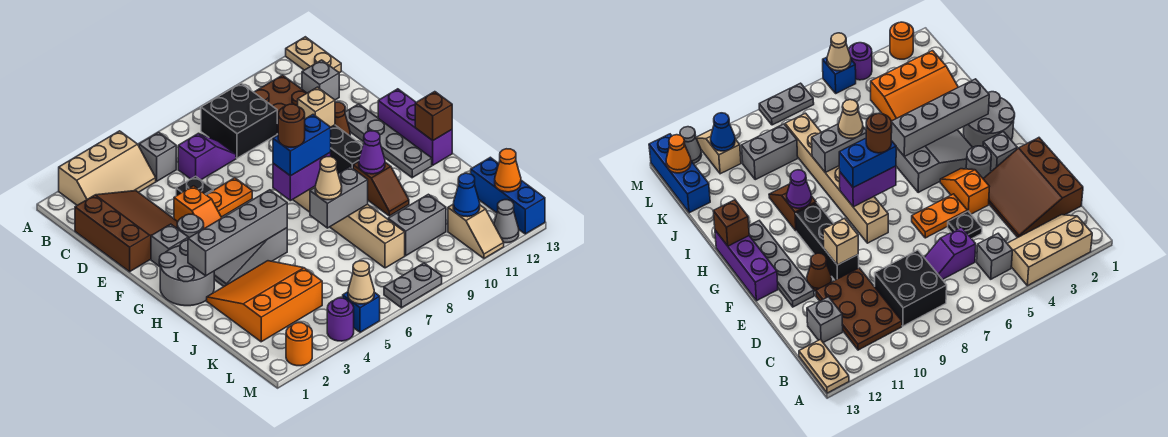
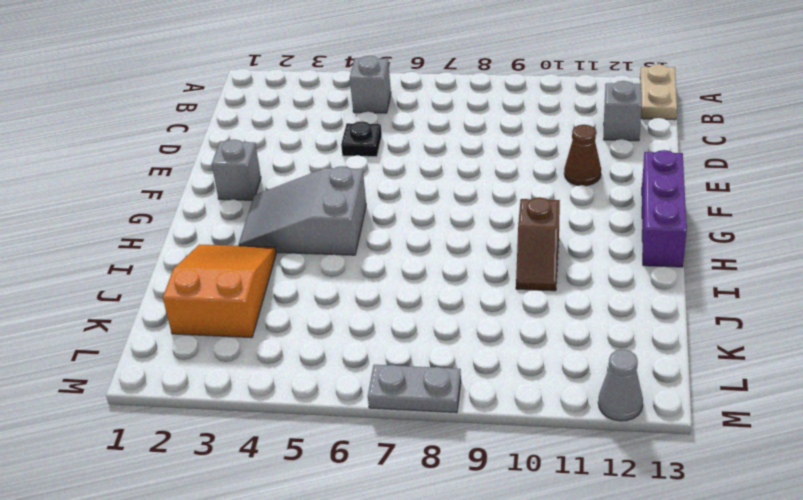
orange 2x3 slope [163,244,276,338] -> orange 3x3 slope [207,261,322,342]
none -> tan 2x3 slope [59,131,156,205]
none -> black 2x2 brick [201,83,277,158]
none -> brown 2x3 plate [254,75,306,133]
none -> brown 3x3 slope [75,191,178,272]

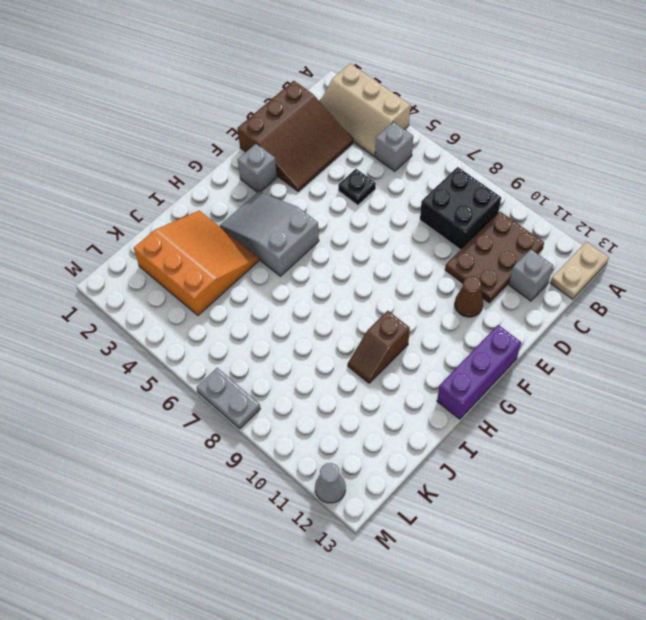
none -> purple 1x2 slope [178,133,236,180]
none -> orange 1x2 slope [174,186,222,229]
none -> orange 1x2 plate [207,178,252,217]
none -> black 1x3 brick [331,125,363,173]

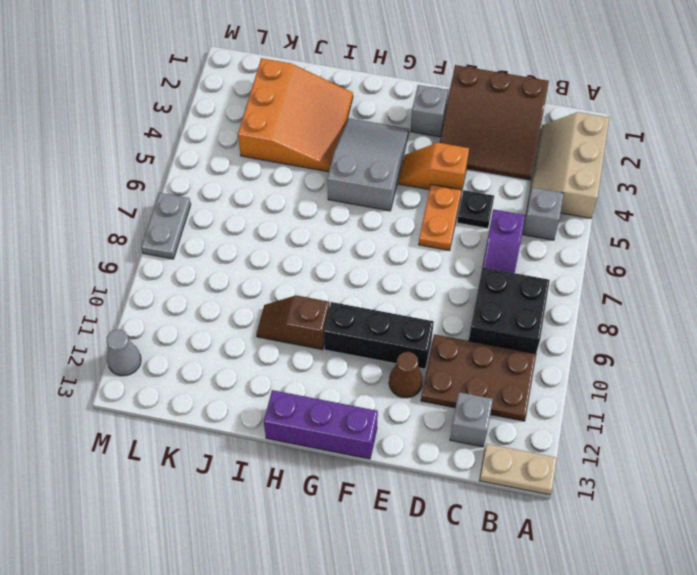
none -> grey 1x4 plate [345,104,432,178]
none -> grey 1x1 round brick [177,214,204,238]
none -> tan 1x6 brick [293,186,405,268]
none -> grey 2x2 round brick [159,240,214,306]

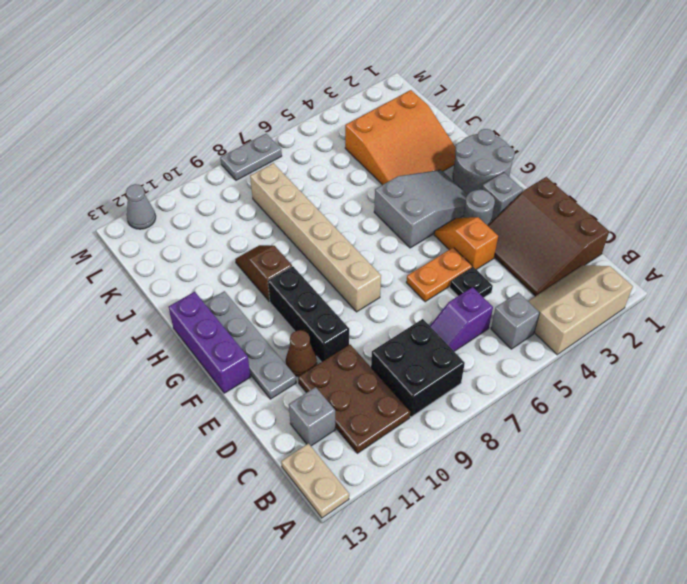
none -> grey 1x2 brick [388,194,446,256]
none -> blue 1x3 brick [471,157,545,234]
none -> tan 1x2 slope [448,205,504,258]
none -> orange 1x1 round brick [286,323,312,366]

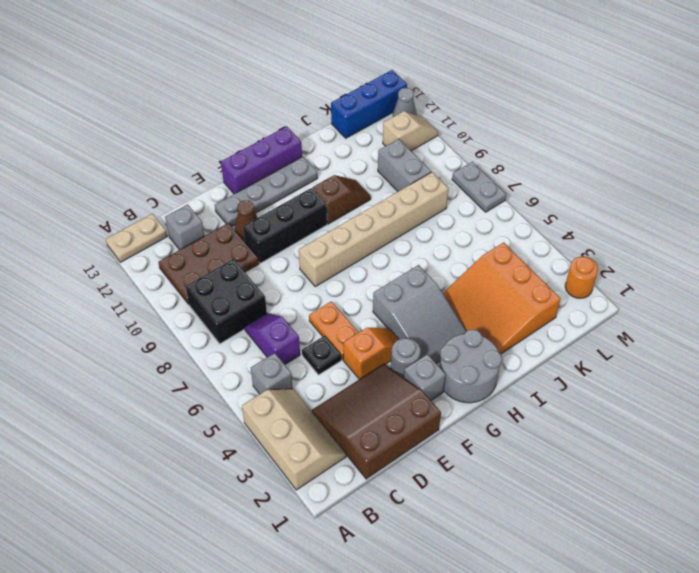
none -> purple 1x1 round brick [327,298,354,341]
none -> blue 1x1 brick [343,292,380,332]
none -> tan 1x1 brick [298,87,335,127]
none -> purple 1x2 brick [273,152,331,201]

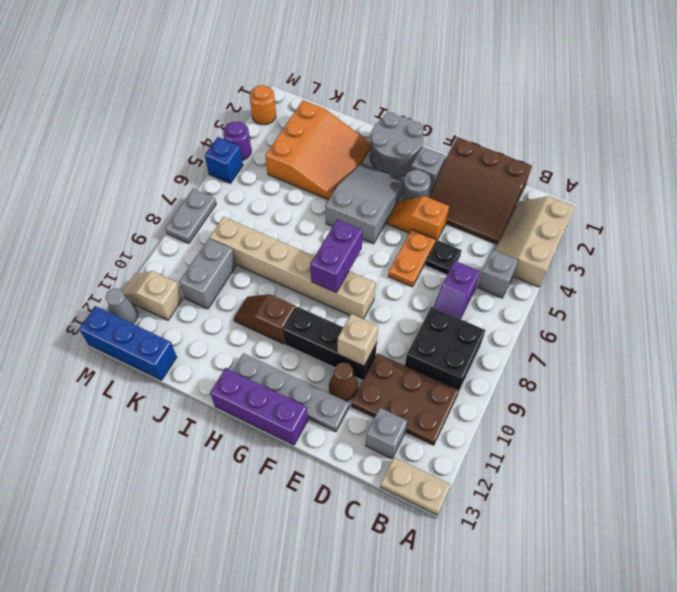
none -> grey 1x4 brick [188,190,287,276]
none -> purple 1x1 cone [359,131,385,174]
none -> brown 1x1 brick [415,92,452,140]
none -> grey 1x2 brick [310,167,368,228]

